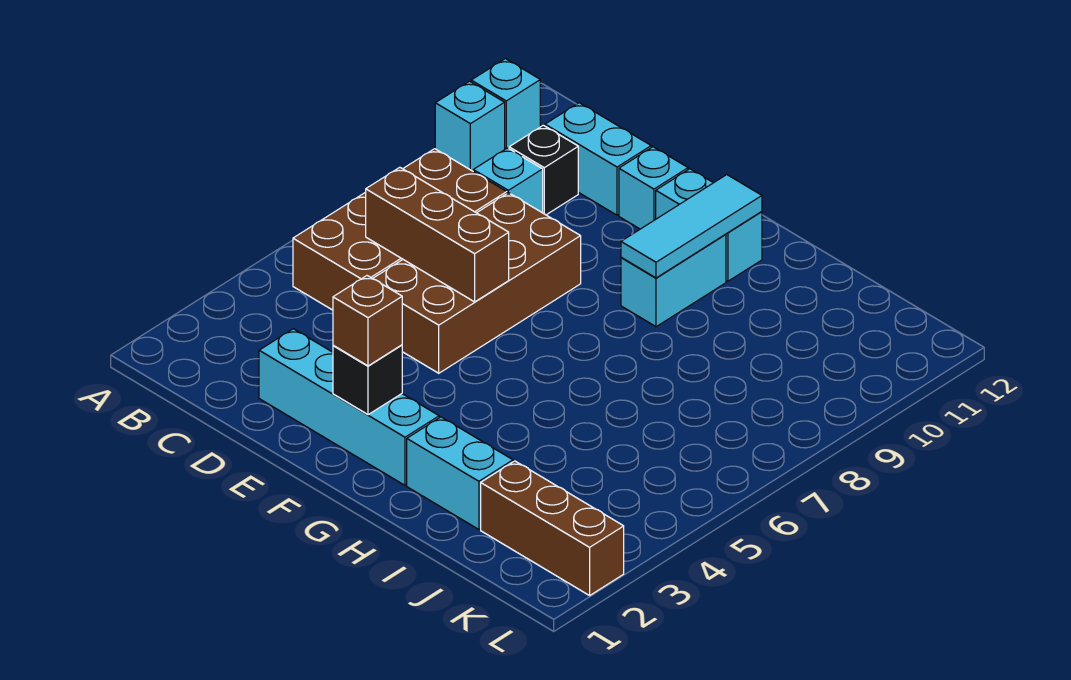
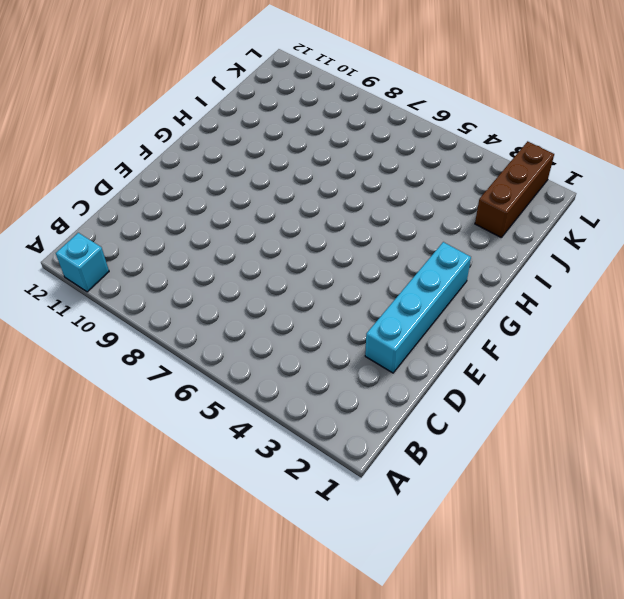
none -> cyan 1x1 brick [435,81,505,171]
none -> brown 2x4 brick [293,149,507,310]
none -> cyan 1x1 brick [473,148,543,213]

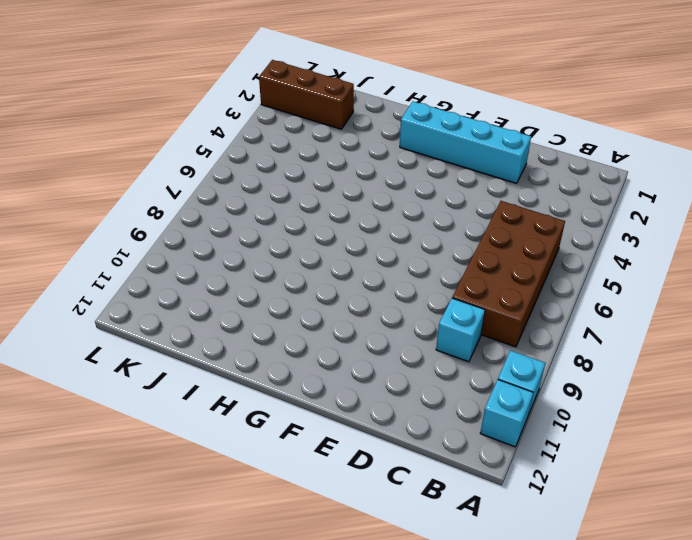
none -> black 1x1 brick [509,125,578,215]
none -> cyan 1x2 brick [545,103,651,215]
none -> brown 2x4 brick [373,193,581,373]

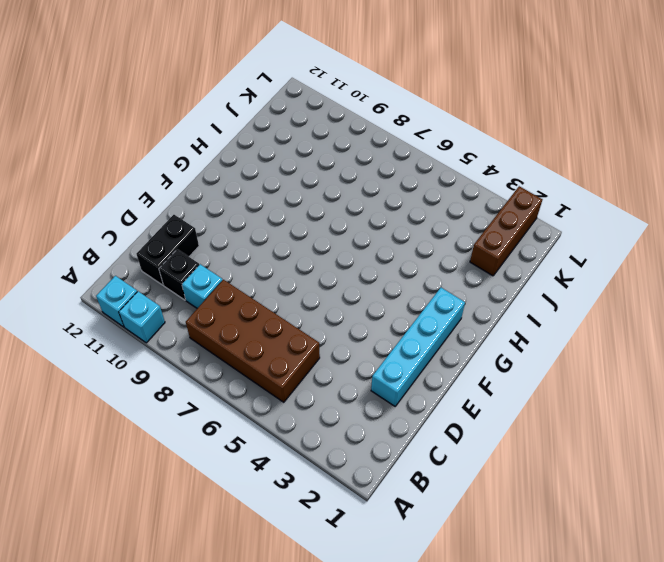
black 1x2 brick [136,215,199,285] -> cyan 1x2 brick [545,103,651,215]
none -> brown 2x4 brick [373,193,581,373]
none -> cyan 1x1 brick [619,147,688,229]
none -> cyan 1x2 brick [656,169,762,281]

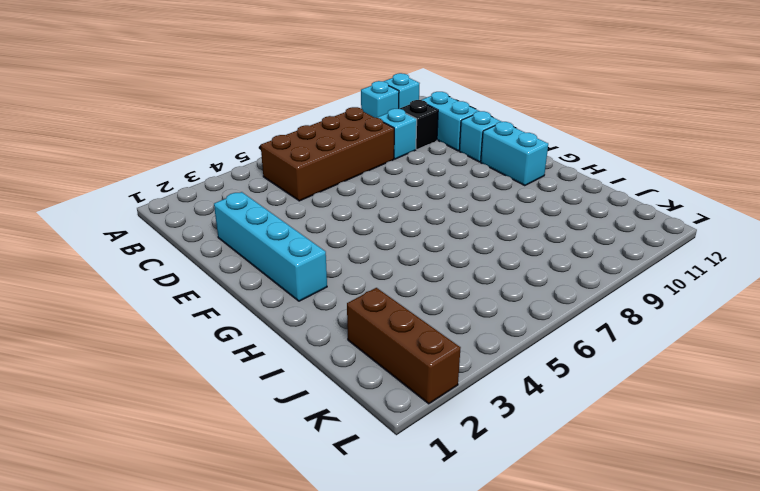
none -> brown 2x4 brick [373,193,581,373]
none -> cyan 1x2 brick [621,234,726,327]
none -> cyan 1x2 brick [407,417,513,529]

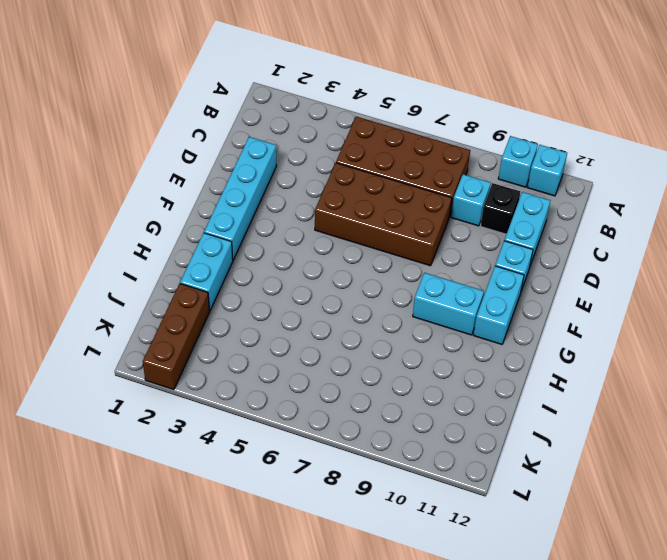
none -> brown 1x3 brick [366,167,509,302]
none -> black 1x1 brick [333,345,402,415]
none -> cyan 1x3 tile [621,175,762,278]

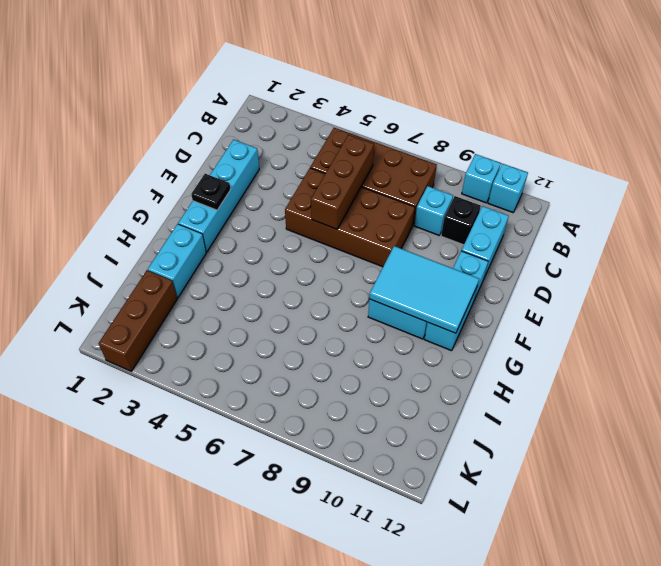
black 1x1 plate [191,174,231,210] -> black 1x1 brick [333,345,402,415]
cyan 2x3 tile [369,246,479,333] -> cyan 1x3 tile [621,175,762,278]
none -> brown 1x1 brick [333,276,402,366]

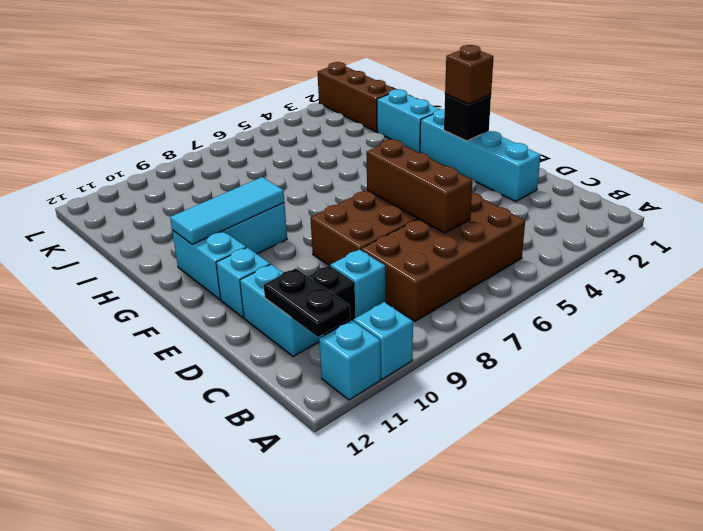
black 1x2 plate [264,268,350,337] -> none

